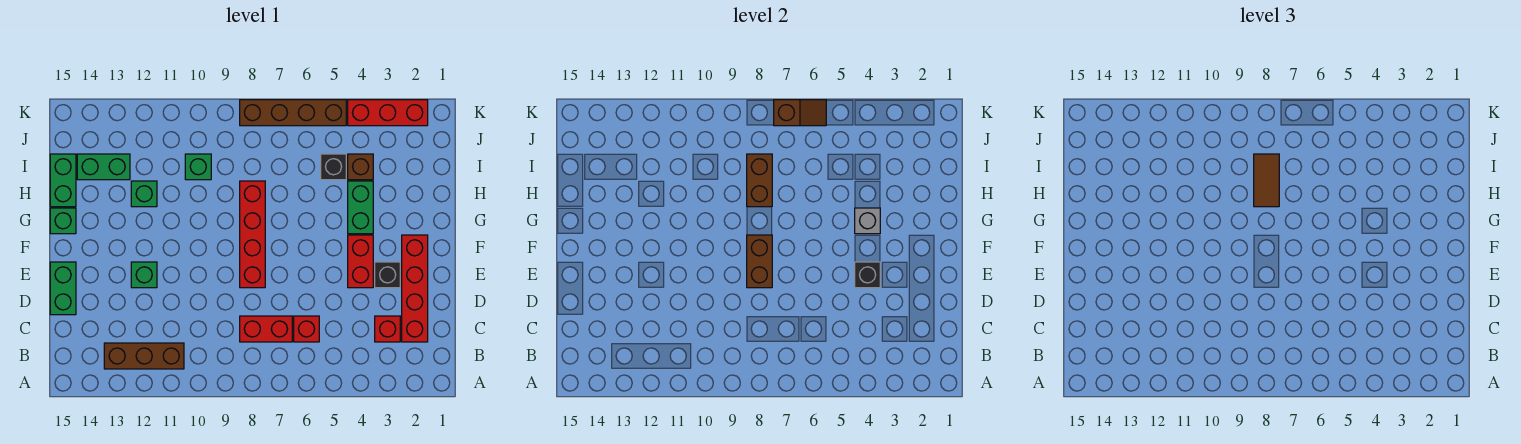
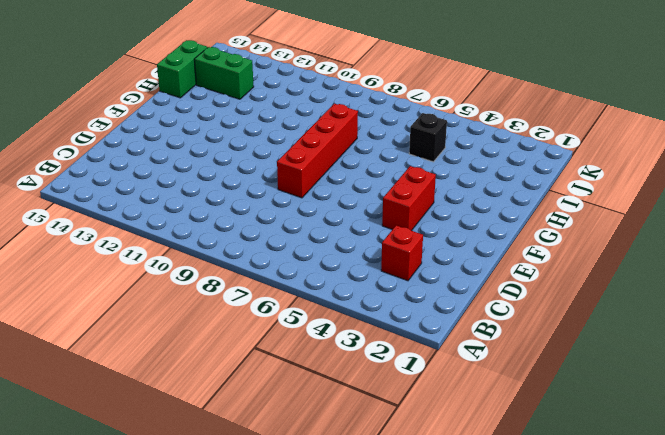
none -> brown 1x3 brick [104,343,184,369]
none -> red 1x4 brick [402,235,428,342]
none -> red 1x1 brick [294,316,319,342]

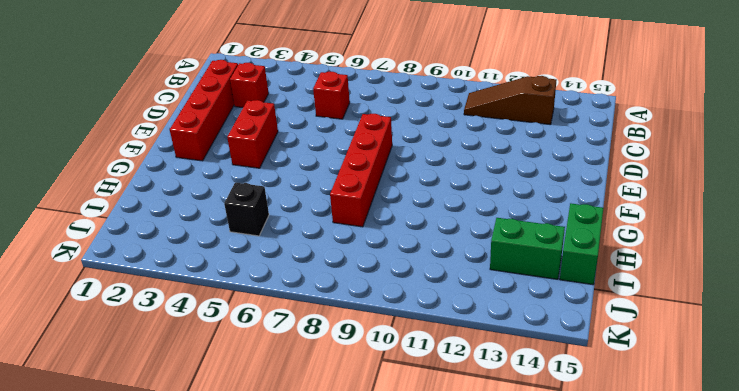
brown 1x3 slope [464,76,556,125] -> brown 1x3 brick [104,343,184,369]
none -> red 1x2 brick [240,316,292,342]
none -> green 1x2 brick [50,262,76,315]
none -> black 1x1 brick [375,262,400,288]

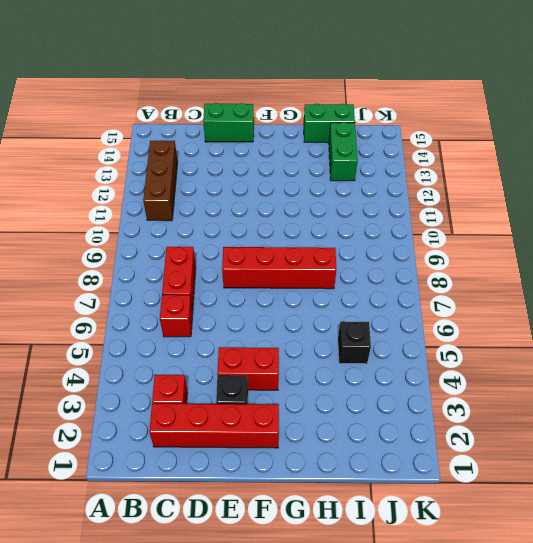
none -> green 1x1 brick [131,262,157,288]
none -> green 1x2 brick [348,181,373,234]
none -> green 1x1 brick [50,208,76,234]

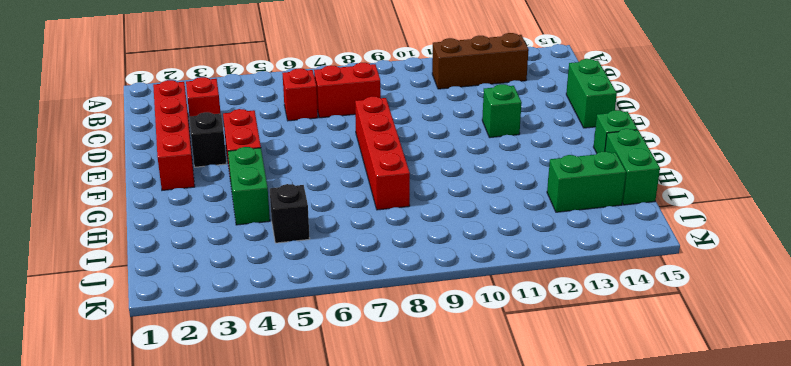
none -> green 1x1 brick [131,181,157,207]
none -> brown 1x1 brick [348,154,373,180]
none -> green 1x1 brick [185,154,211,180]

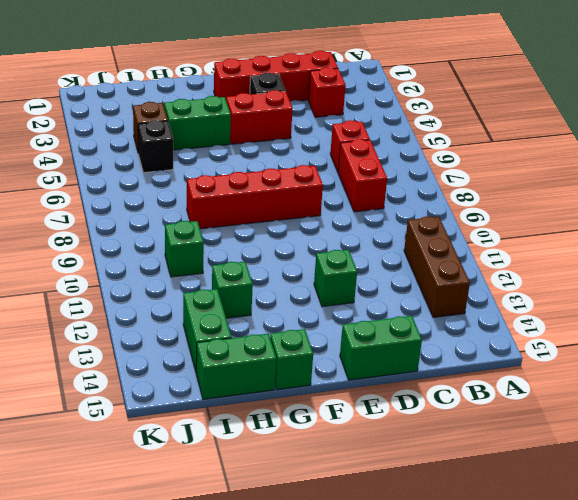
none -> red 1x3 brick [348,100,428,126]
none -> brown 1x4 brick [240,100,346,126]
none -> black 1x1 brick [855,262,880,288]

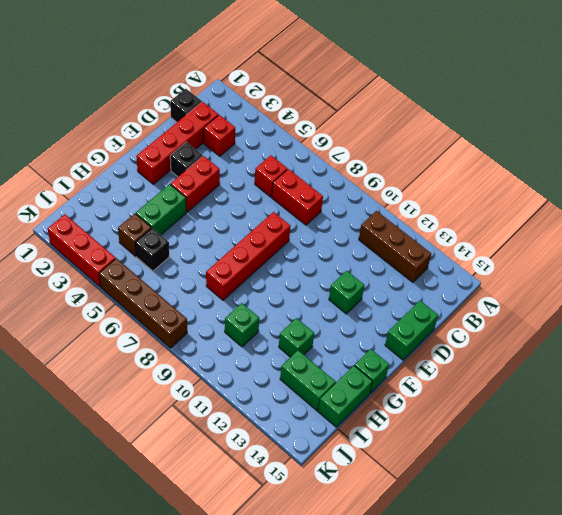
black 1x1 brick [170,89,202,122] -> black 1x1 brick moved to [855,262,880,288]
none -> brown 1x2 brick [747,235,772,288]
none -> grey 1x1 brick [855,208,880,234]
none -> brown 1x2 brick [747,154,772,207]

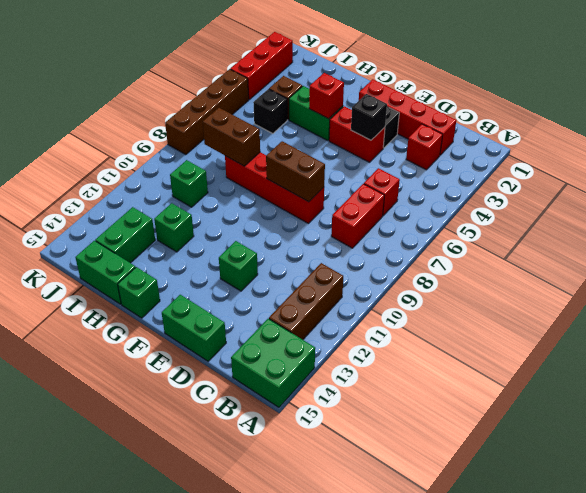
green 2x2 brick [231,319,315,407] -> none
red 1x1 brick [309,73,344,119] -> grey 1x1 brick [855,208,880,234]
none -> brown 1x2 slope [774,100,826,126]
none -> brown 1x2 tile [1254,154,1279,207]

